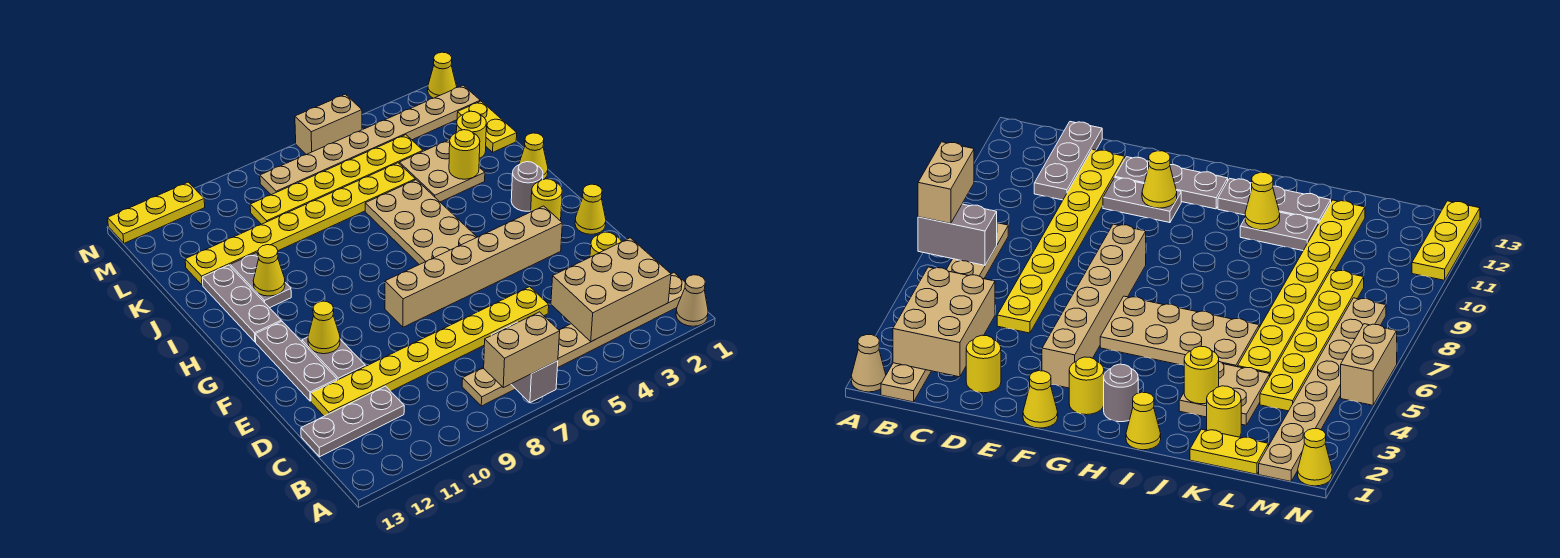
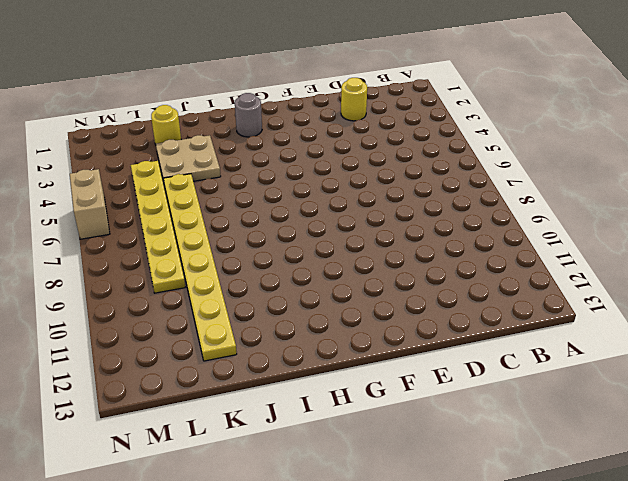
none -> tan 1x1 cone [676,275,708,326]
none -> tan 1x8 plate [462,273,685,406]
none -> grey 1x3 plate [301,386,404,457]
none -> yellow 1x8 plate [311,287,549,416]

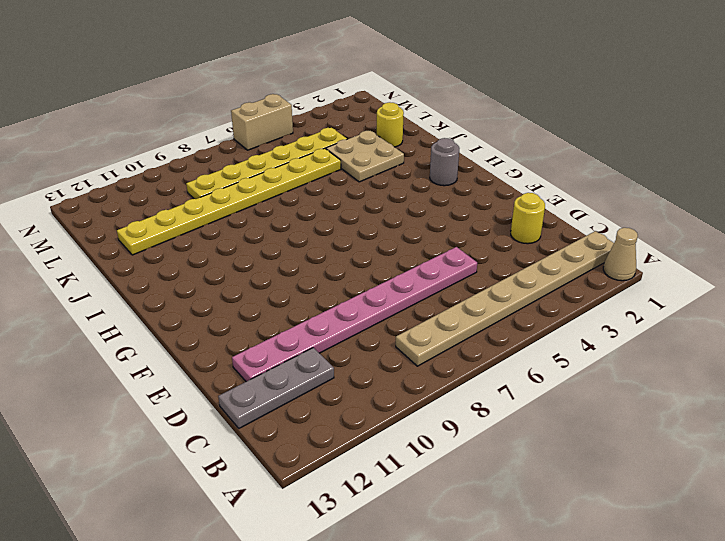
pink 1x8 plate [232,247,477,382] -> yellow 1x8 plate [311,287,549,416]
none -> grey 1x2 plate [302,337,365,380]
none -> grey 1x3 plate [255,321,337,401]
none -> yellow 1x1 cone [575,184,606,234]
none -> tan 1x6 brick [385,206,562,327]

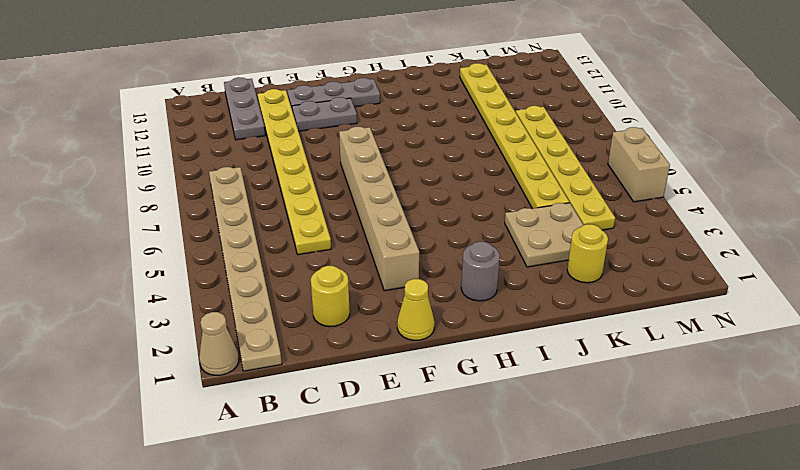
none -> yellow 1x1 round brick [531,179,562,220]
none -> tan 2x4 plate [365,180,477,265]
none -> grey 1x3 plate [202,265,281,342]
none -> yellow 1x1 cone [519,133,548,180]

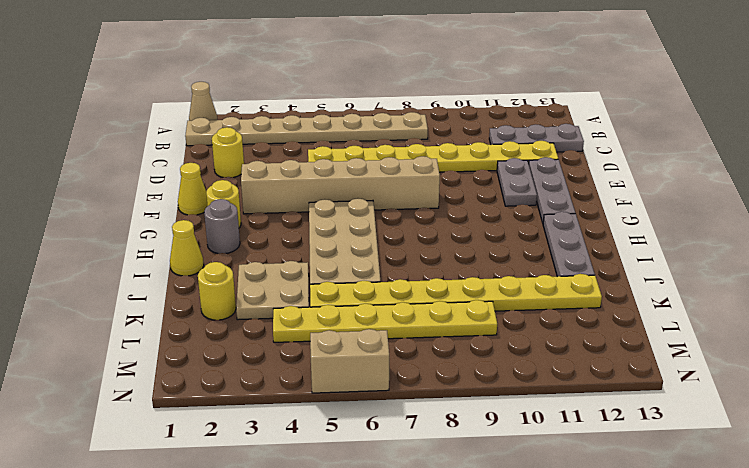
none -> grey 1x2 plate [230,253,291,308]
none -> yellow 1x2 plate [457,101,517,152]
none -> tan 1x8 plate [260,85,480,195]
none -> yellow 1x1 cone [428,52,457,98]

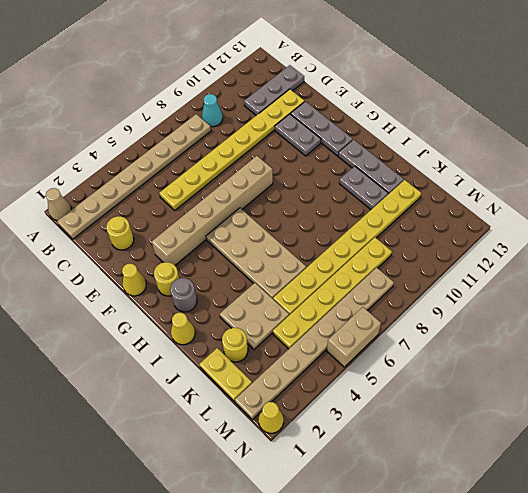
cyan 1x1 cone [202,94,223,127] -> none
none -> yellow 1x3 plate [108,182,205,243]
none -> grey 1x2 brick [492,322,558,403]
none -> tan 2x3 brick [551,238,671,342]
none -> yellow 1x1 cone [308,301,340,354]

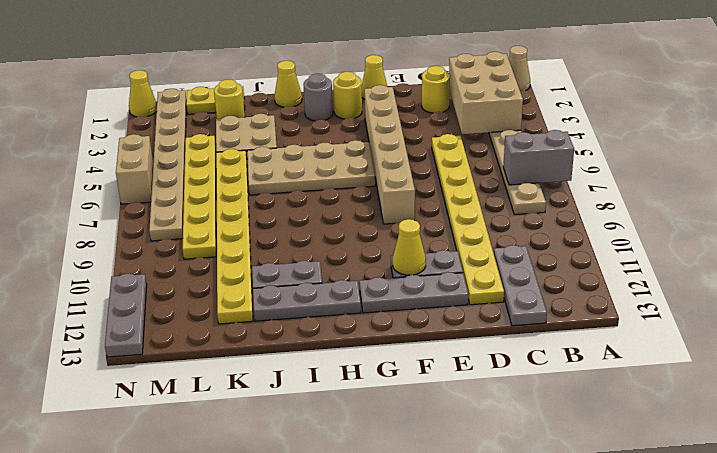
grey 1x3 plate [105,274,147,357] -> yellow 1x3 plate [108,182,205,243]
none -> yellow 1x1 cone [253,245,285,296]
none -> yellow 1x1 round brick [449,130,480,179]
none -> tan 1x2 brick [484,312,560,388]

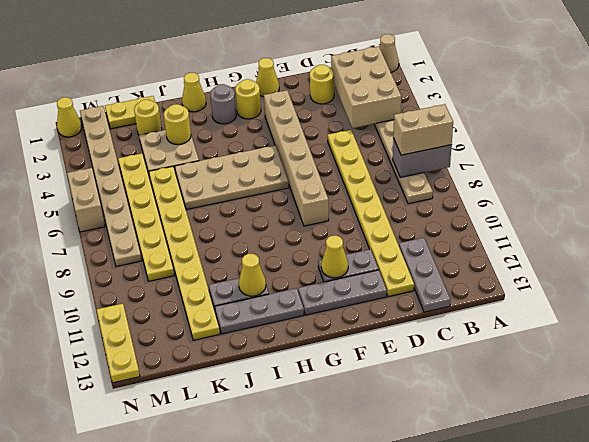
tan 1x2 brick [393,104,453,155] -> tan 1x2 brick turned to [484,312,560,388]

